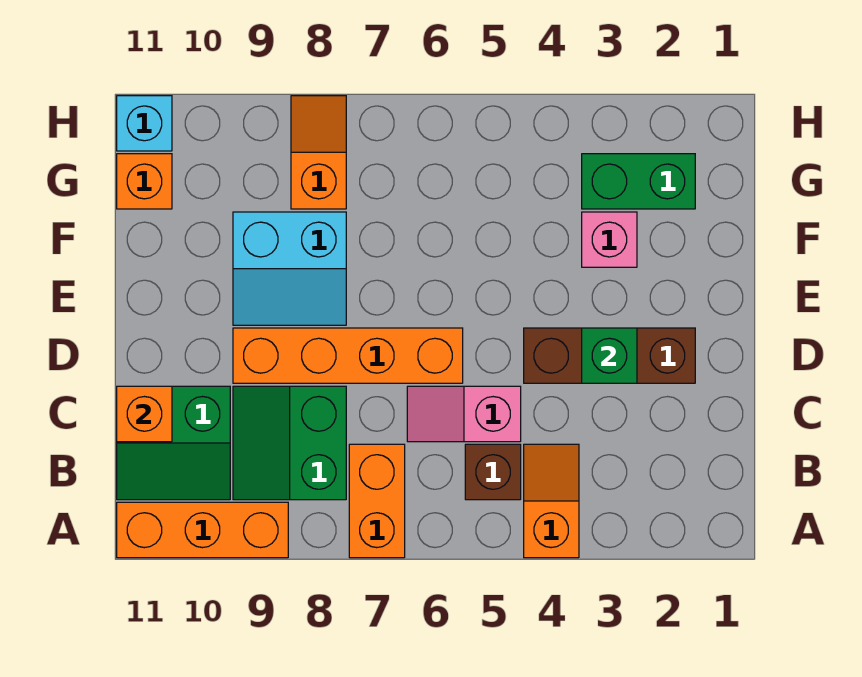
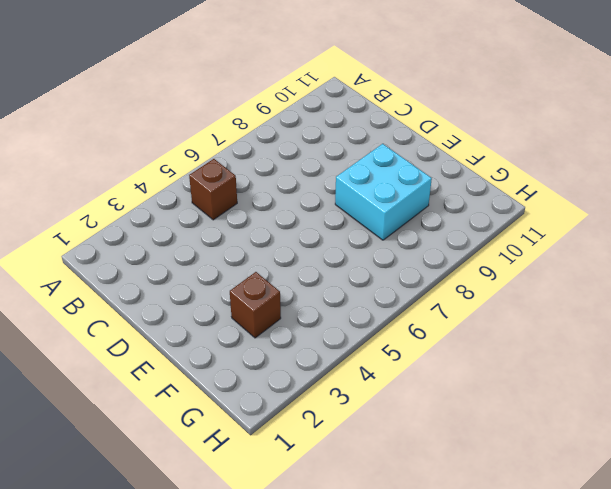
cyan 2x2 brick [335,144,432,240] -> cyan 2x2 slope [233,212,346,325]
brown 1x1 brick [230,272,281,338] -> pink 1x1 brick [582,212,637,267]
none -> orange 1x2 slope [524,444,579,558]
none -> orange 1x2 brick [349,444,405,558]
none -> orange 1x3 brick [117,502,288,558]

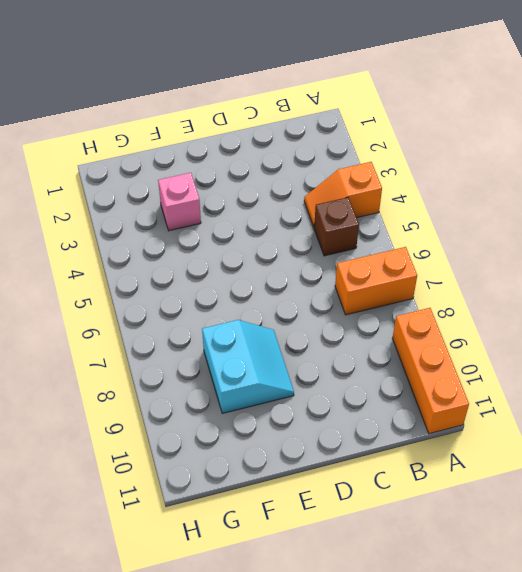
none -> green 2x2 slope [233,386,346,500]
none -> green 2x2 slope [117,386,230,500]
none -> pink 1x2 slope [407,386,521,442]

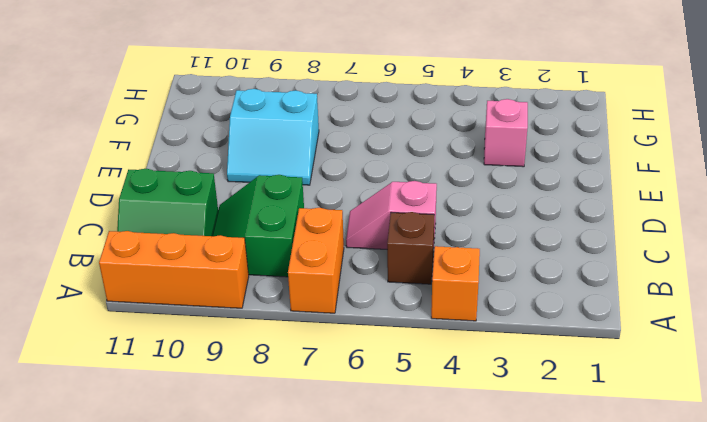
none -> brown 1x3 brick [524,328,695,383]
none -> orange 1x4 brick [233,328,463,383]
none -> green 1x2 brick [582,154,695,209]

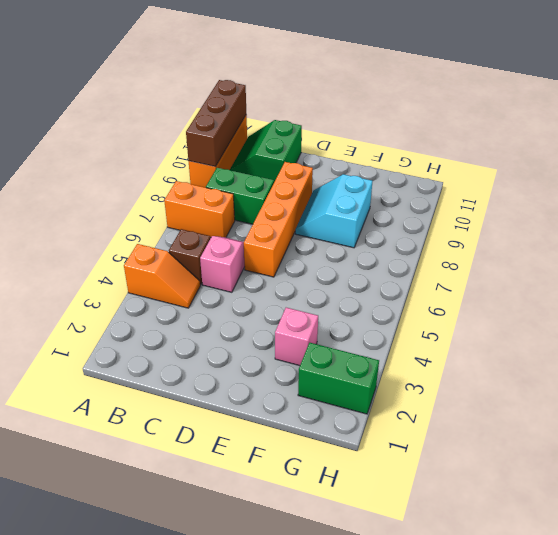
brown 1x3 brick [186,80,246,167] -> brown 1x3 brick moved to [524,328,695,383]
green 1x2 brick [298,343,379,414] -> green 1x2 brick turned to [582,154,695,209]
none -> orange 1x2 slope [291,96,346,209]
none -> orange 1x1 brick [117,154,172,209]
none -> cyan 1x1 brick [117,96,172,151]

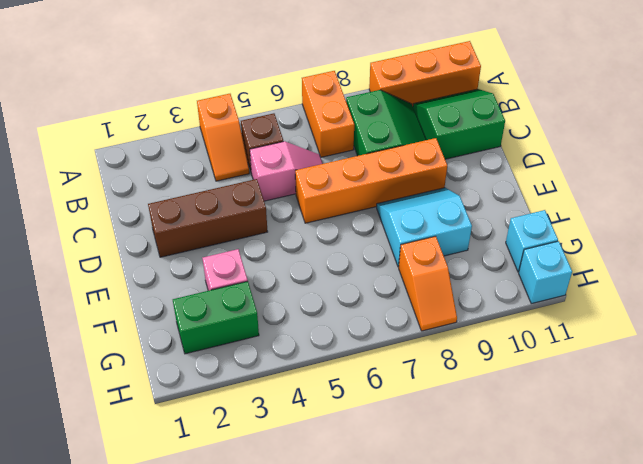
cyan 1x1 brick [506,210,558,272] -> orange 1x1 brick [117,154,172,209]
none -> orange 1x1 brick [117,386,172,442]
none -> green 1x1 brick [582,328,637,383]

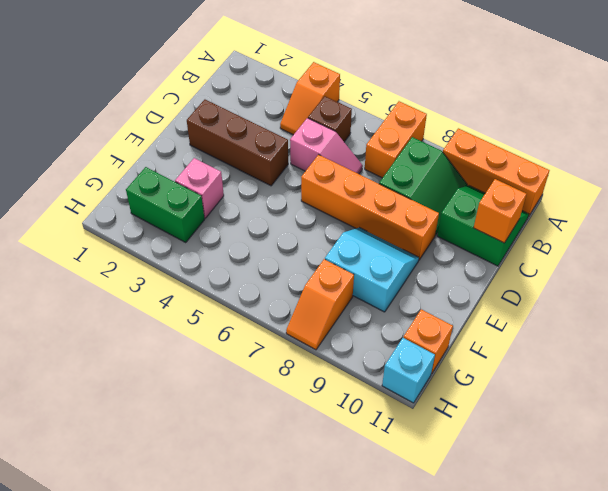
none -> green 1x1 brick [582,328,637,383]

